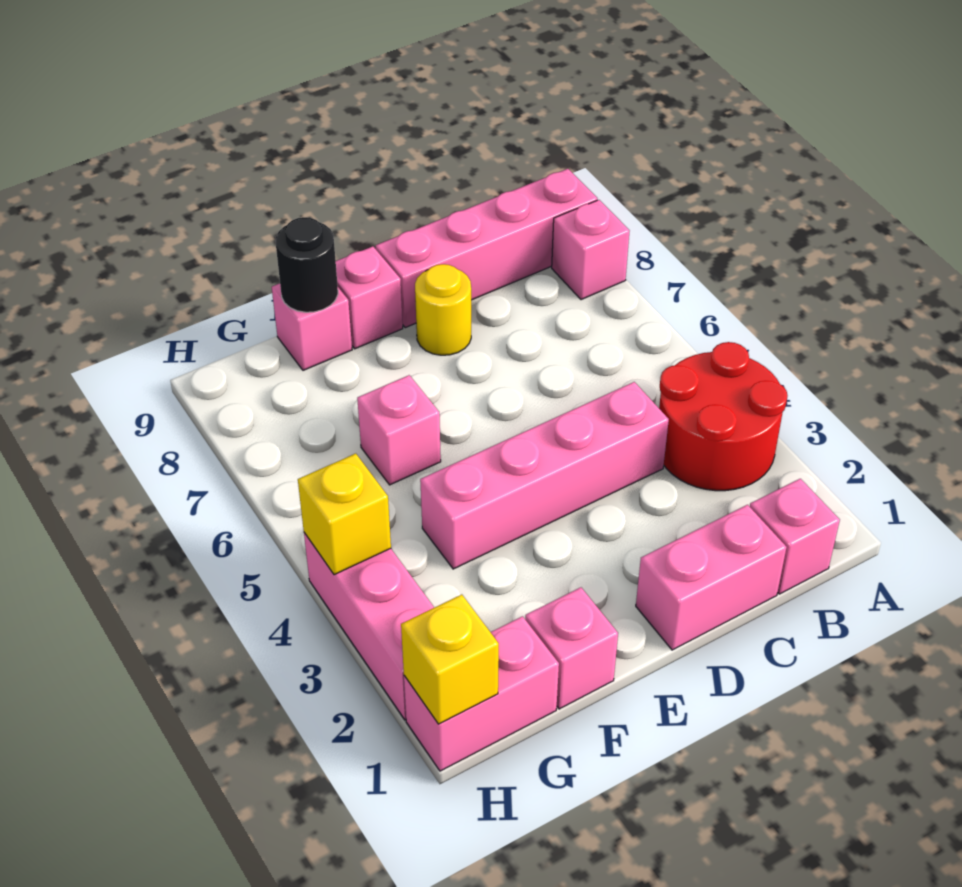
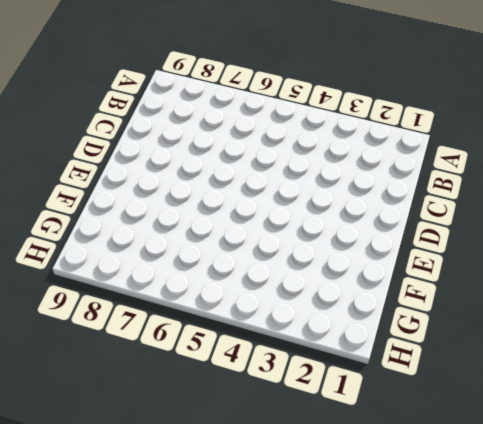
none -> red 2x2 round brick [659,342,788,491]
none -> pink 1x1 brick [552,200,630,300]
none -> pink 1x4 brick [376,169,597,328]

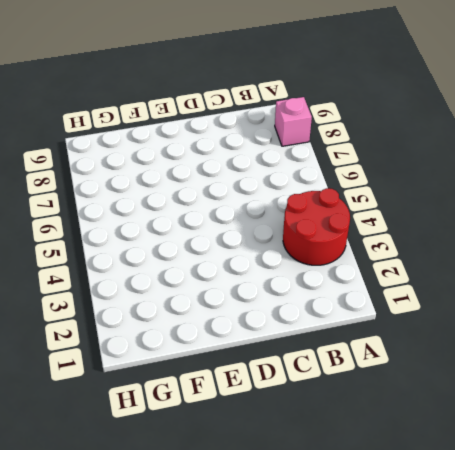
none -> pink 1x4 brick [376,169,597,328]
none -> pink 1x1 brick [750,479,840,594]
none -> pink 1x2 brick [636,505,787,650]

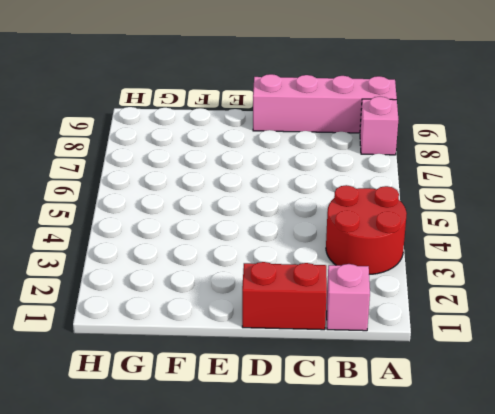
red 1x2 brick [242,262,327,330] -> pink 1x2 brick [636,505,787,650]
none -> pink 1x4 brick [420,382,669,569]
none -> yellow 1x1 round brick [415,264,471,355]
none -> pink 1x1 brick [336,246,403,349]

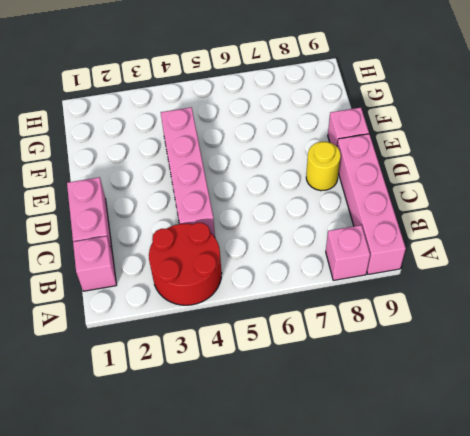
none -> pink 1x1 brick [525,588,618,709]
none -> pink 1x1 brick [357,375,441,485]
none -> pink 1x1 brick [272,283,352,370]

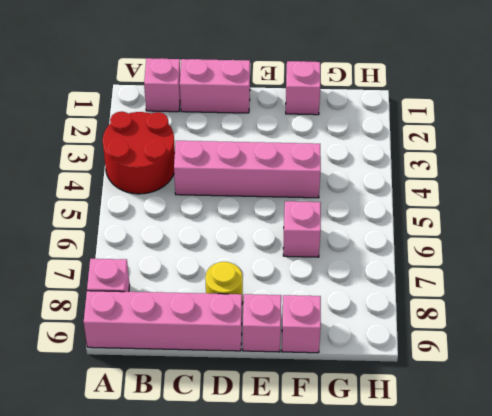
none -> pink 1x2 brick [404,616,559,771]
none -> pink 1x3 brick [304,533,434,720]
none -> black 1x1 round brick [276,217,338,312]

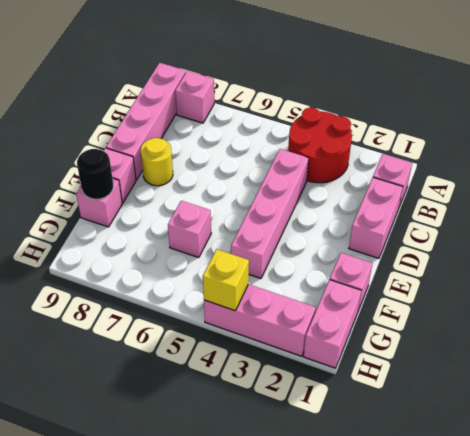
none -> yellow 1x1 brick [401,595,499,724]

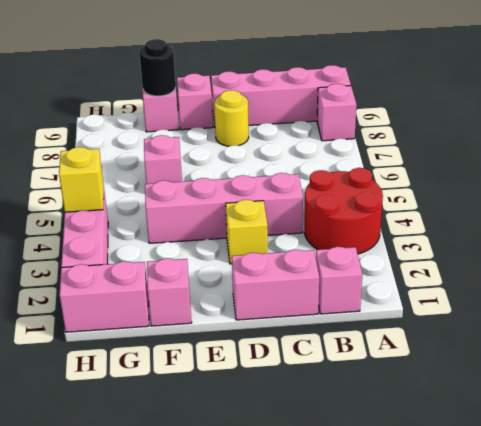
yellow 1x1 brick [226,200,268,264] -> yellow 1x1 brick moved to [401,595,499,724]

